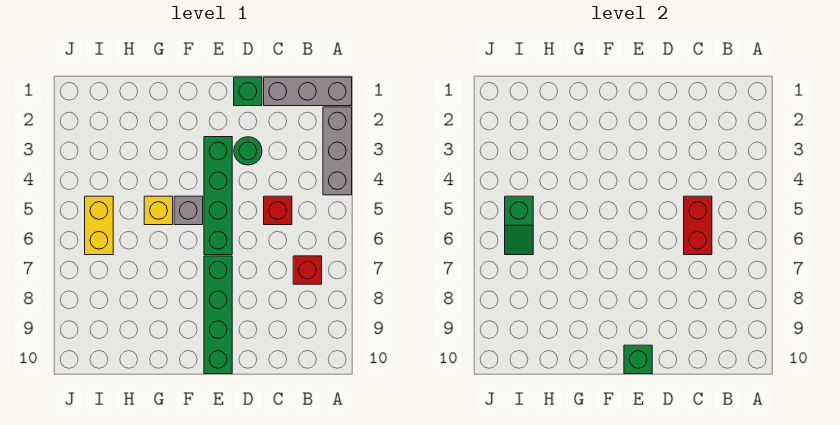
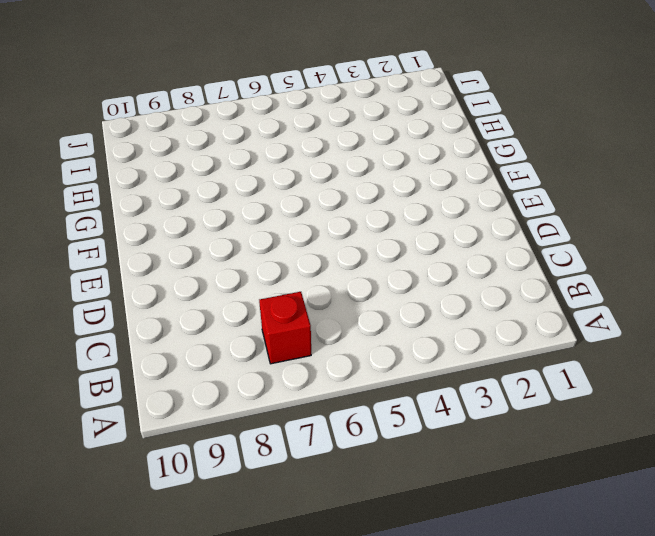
none -> grey 1x3 brick [264,77,352,106]
none -> grey 1x3 brick [323,107,352,195]
none -> red 1x1 brick [264,196,292,225]

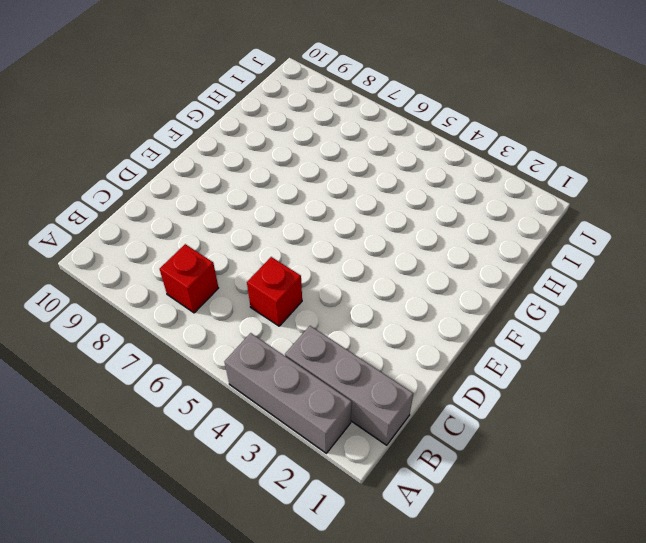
grey 1x3 brick [285,326,413,445] -> grey 1x3 brick turned to [264,77,352,106]
none -> green 1x1 brick [234,77,262,106]
none -> green 1x1 round brick [234,137,262,165]
none -> green 1x4 brick [204,137,232,255]

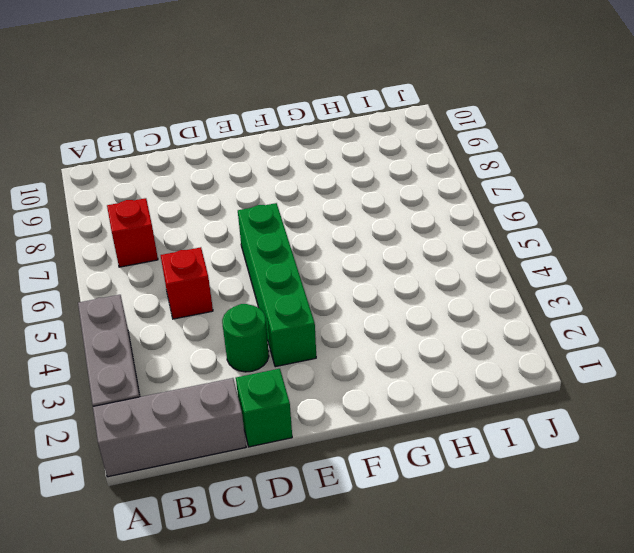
none -> green 1x4 brick [204,256,232,374]
none -> grey 1x1 brick [174,196,203,225]
none -> yellow 1x1 brick [144,196,173,225]

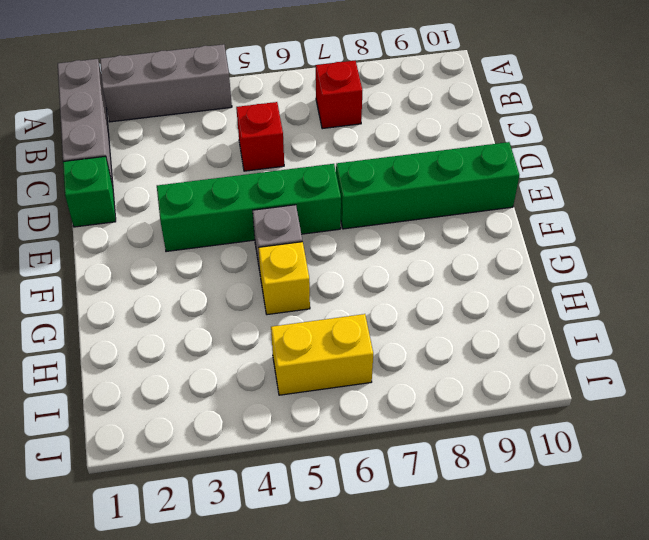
none -> green 1x1 round brick [234,137,262,165]
none -> red 1x2 brick [684,196,712,255]
none -> green 1x1 brick [624,345,652,374]

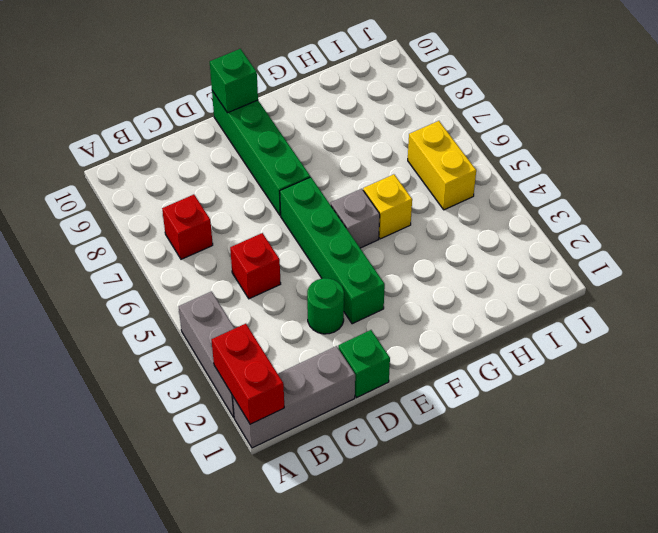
red 1x2 brick [212,324,284,424] -> red 1x2 brick moved to [684,196,712,255]
none -> green 1x2 slope [505,196,533,255]

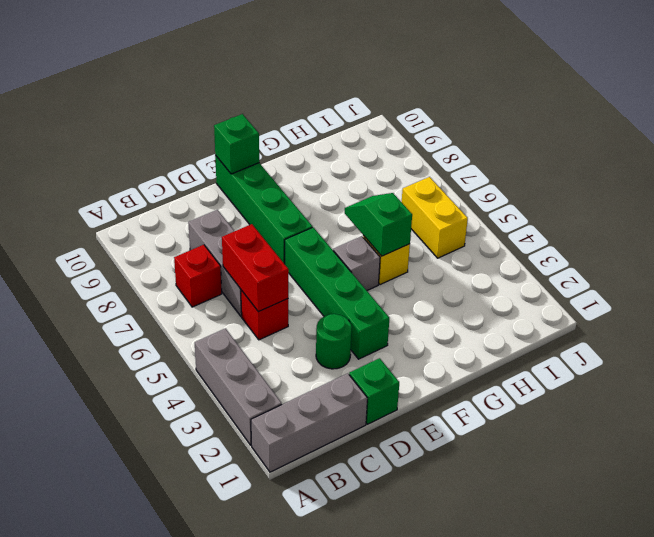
grey 1x3 brick [188,210,242,316] -> none
green 1x2 slope [345,193,412,256] -> green 1x2 slope moved to [505,196,533,255]

